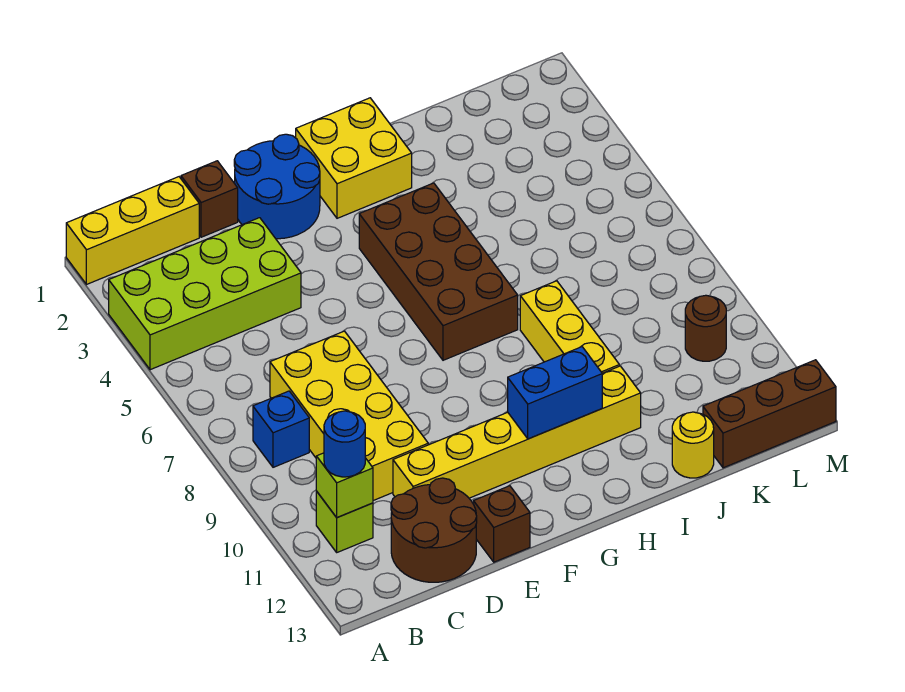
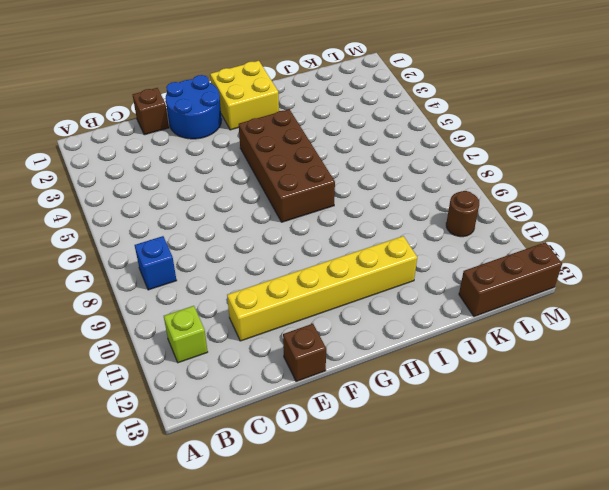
none -> yellow 1x3 brick [66,177,199,285]
none -> lime 2x4 brick [109,218,301,370]
none -> yellow 2x4 brick [270,331,428,501]

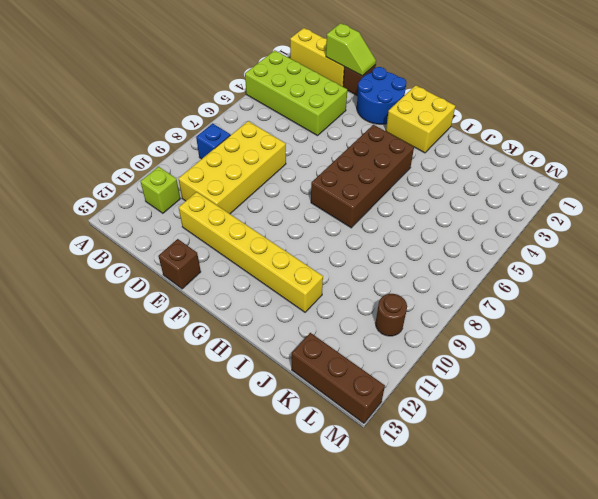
lime 1x2 slope [326,23,376,76] -> none
none -> brown 2x2 round brick [391,478,477,582]
none -> yellow 1x3 brick [520,281,619,373]
none -> yellow 1x1 round brick [672,412,714,478]

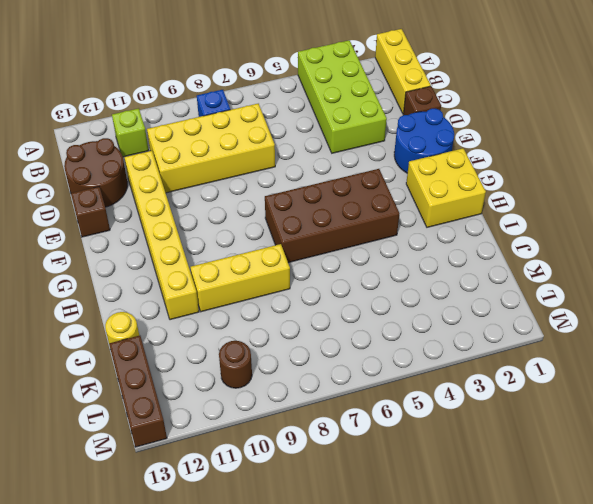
none -> lime 1x1 brick [316,453,373,518]
none -> blue 1x2 brick [508,347,602,439]
none -> blue 1x1 round brick [324,411,365,477]

